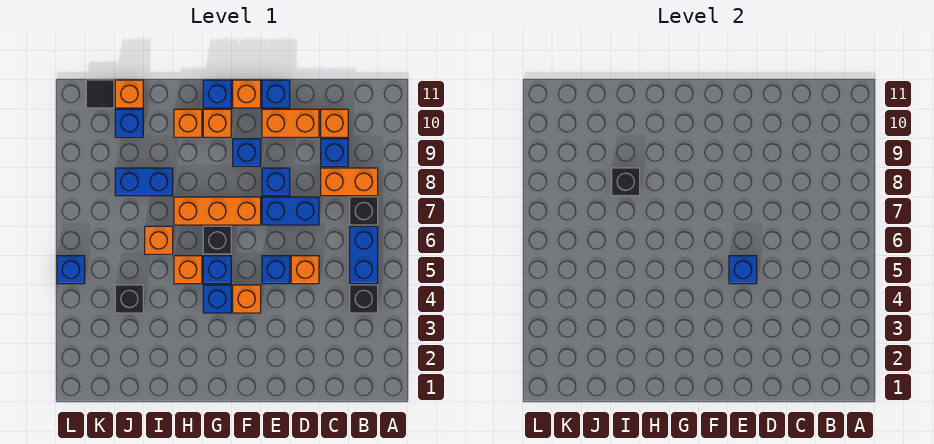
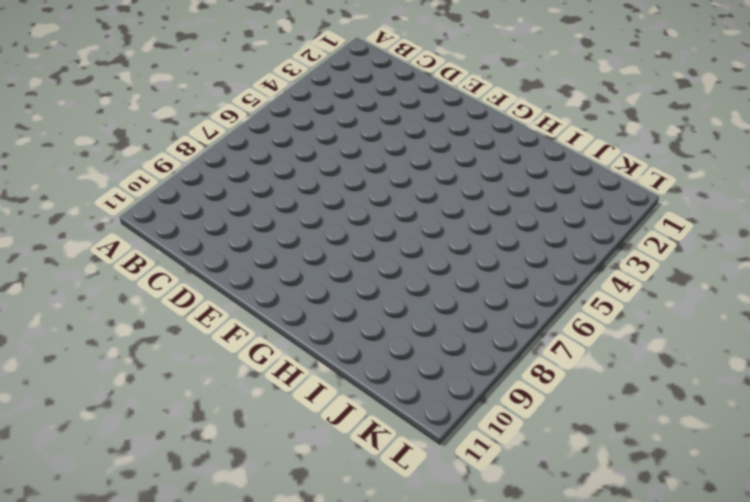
none -> black 1x1 brick [350,285,378,313]
none -> blue 1x2 brick [350,226,378,284]
none -> black 1x1 brick [350,197,378,225]
none -> orange 1x2 brick [321,168,378,196]

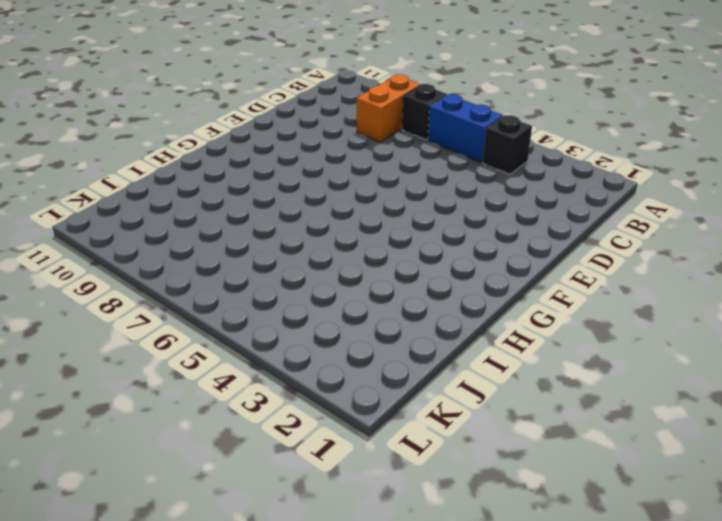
none -> blue 1x1 brick [321,139,348,166]
none -> orange 1x1 brick [321,109,348,137]
none -> orange 1x1 brick [291,256,319,284]
none -> blue 1x2 brick [262,197,319,225]

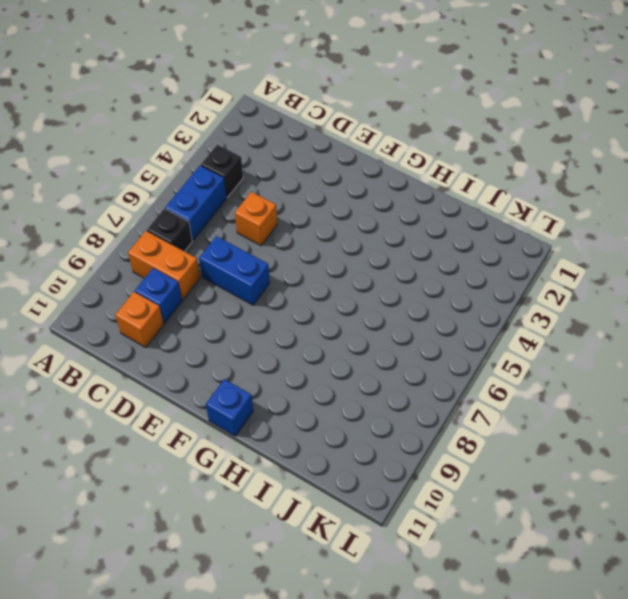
none -> orange 1x2 brick [262,109,319,137]
none -> blue 1x1 brick [262,256,290,284]
none -> blue 1x1 brick [262,168,290,196]
none -> blue 1x1 brick [262,80,290,108]

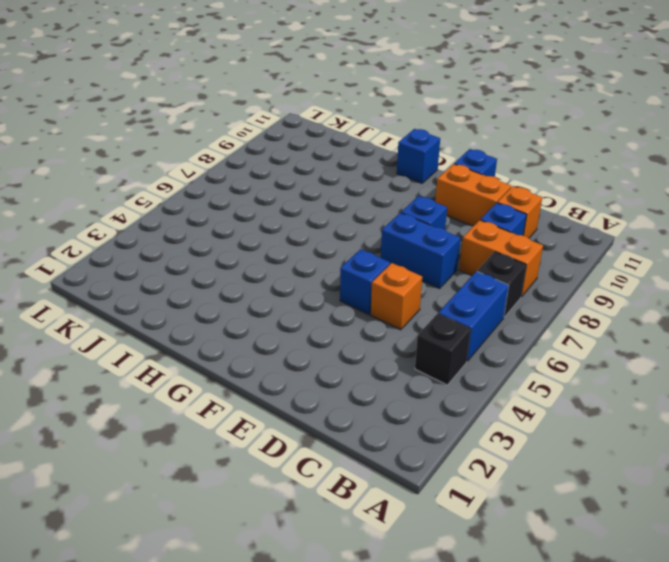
none -> orange 1x1 brick [233,285,261,313]
none -> orange 1x3 brick [174,197,261,225]
none -> blue 1x1 brick [233,139,261,166]
none -> orange 1x1 brick [233,80,261,108]

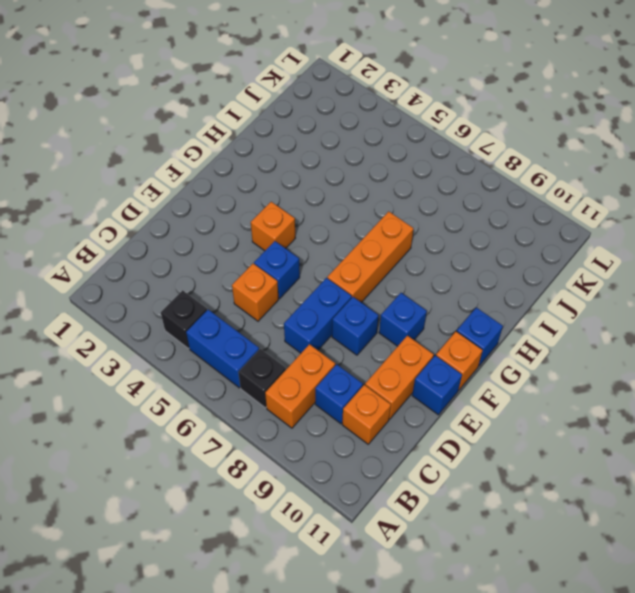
none -> blue 1x1 brick [203,285,231,313]
none -> blue 1x1 brick [203,256,231,284]
none -> black 1x1 brick [203,226,231,254]
none -> orange 1x1 brick [203,109,231,137]

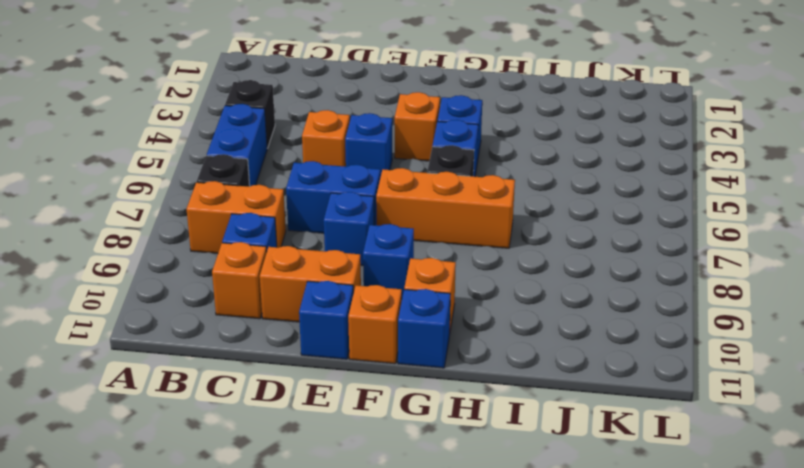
none -> orange 1x1 brick [174,256,202,284]
none -> orange 1x1 brick [174,109,202,137]
none -> orange 1x1 brick [145,226,173,254]
none -> blue 1x2 brick [115,168,173,196]

